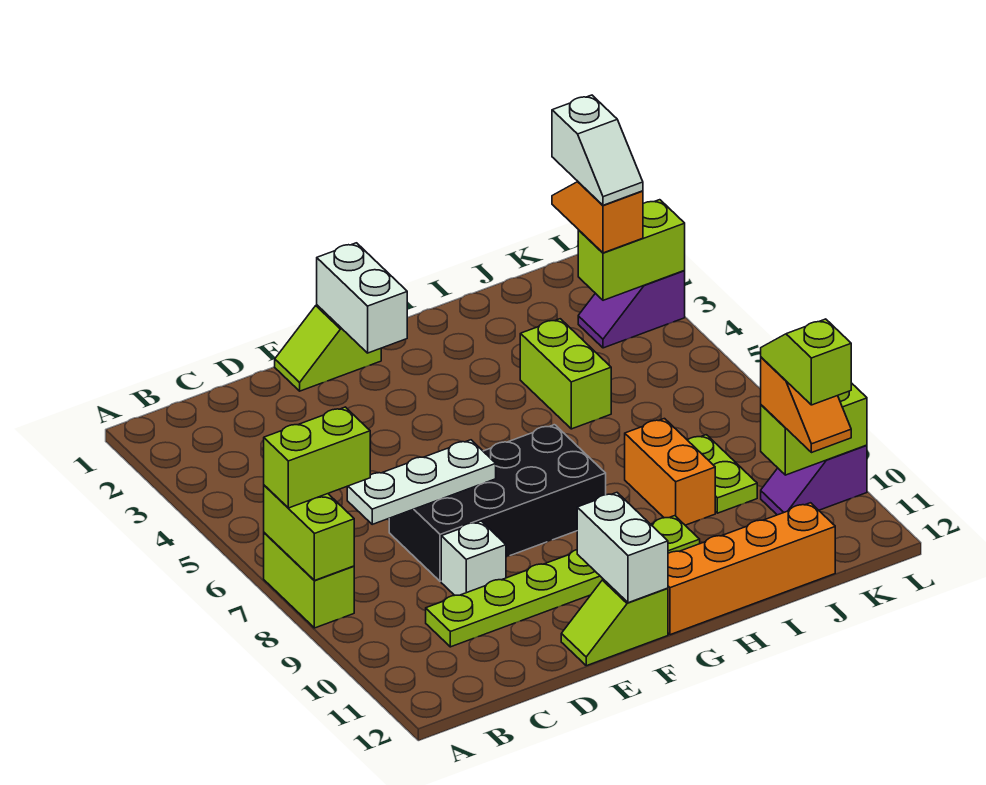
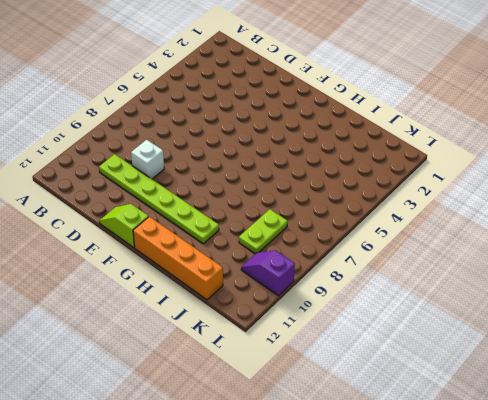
none -> lime 1x2 brick [264,533,354,628]
none -> black 2x4 brick [389,425,606,581]
none -> lime 1x2 slope [275,305,381,391]

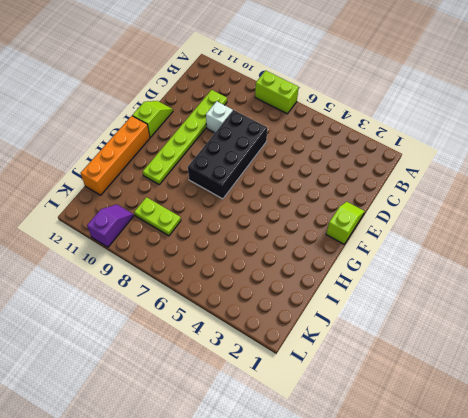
none -> lime 1x2 brick [520,319,611,429]
none -> orange 1x2 brick [625,419,715,525]
none -> purple 1x2 slope [578,271,685,348]

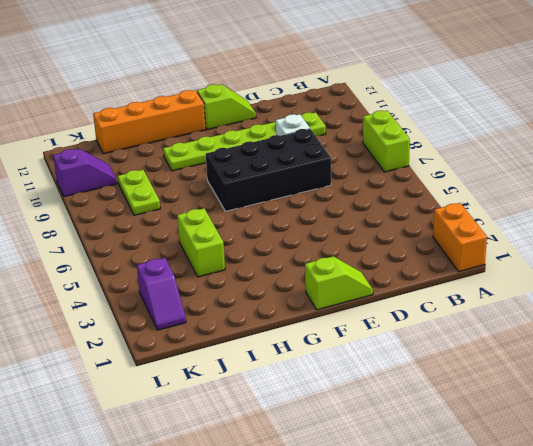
orange 1x2 brick [433,203,487,272] -> orange 1x2 brick moved to [625,419,715,525]
purple 1x2 slope [137,258,186,330] -> purple 1x2 slope turned to [578,271,685,348]
none -> lime 1x2 brick [264,485,354,581]
none -> white 1x3 plate [347,440,496,524]
none -> white 1x2 brick [317,243,407,353]

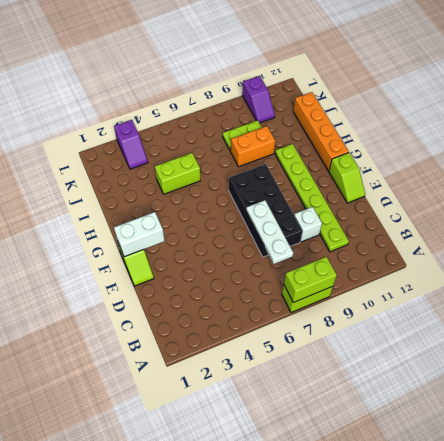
none -> white 1x2 brick [577,493,668,603]
none -> lime 1x2 brick [578,200,685,300]
none -> lime 1x2 brick [761,383,867,475]

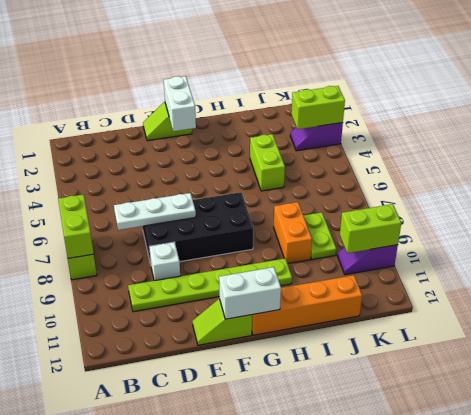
white 1x2 brick [219,267,281,319] -> white 1x2 brick turned to [577,493,668,603]
none -> lime 1x2 brick [264,407,370,508]
none -> orange 1x2 slope [552,182,643,253]
none -> orange 1x2 slope [761,357,851,453]

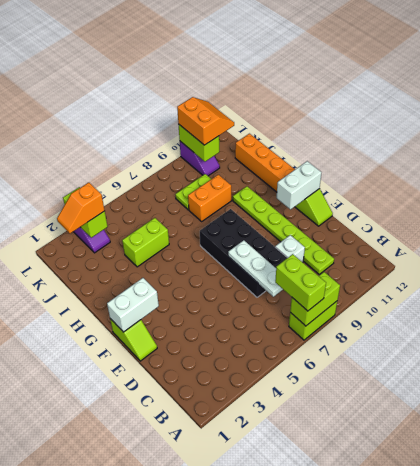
orange 2x2 slope [177,97,234,145] -> orange 1x2 slope [761,357,851,453]
none -> white 1x2 slope [552,95,643,205]
none -> lime 1x2 slope [761,319,851,405]

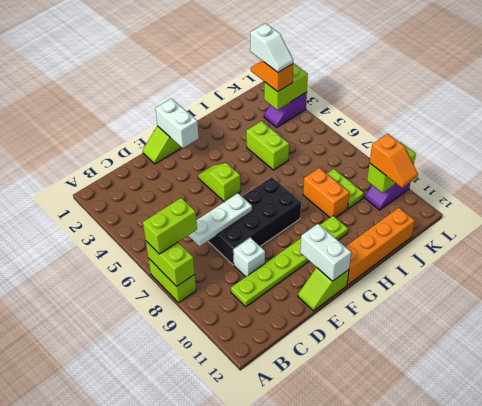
lime 1x2 slope [198,163,240,202] -> lime 1x2 slope moved to [761,319,851,405]

